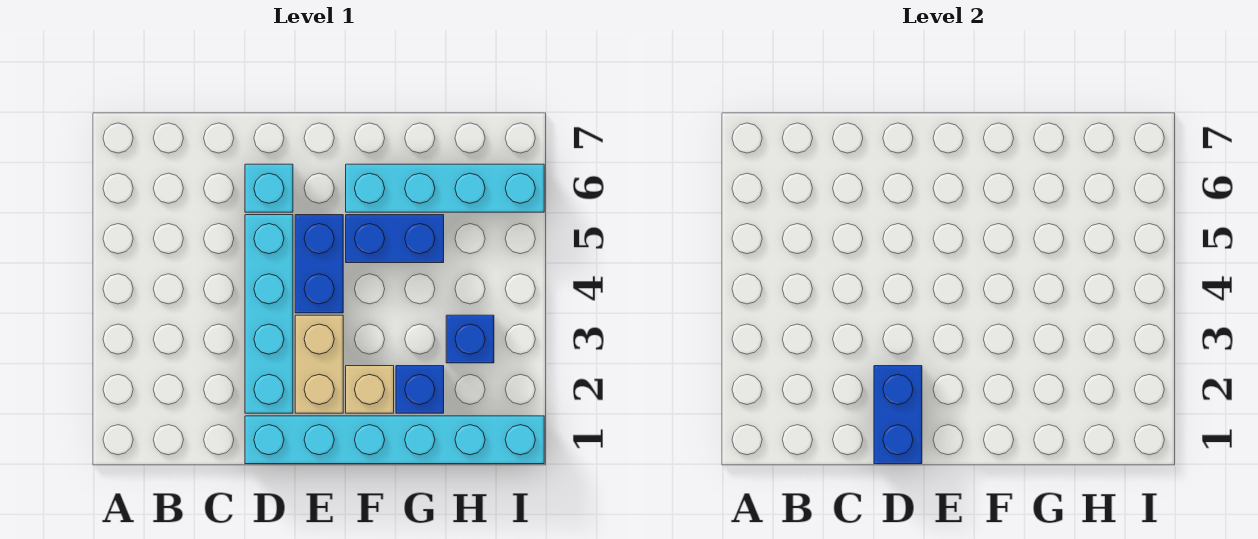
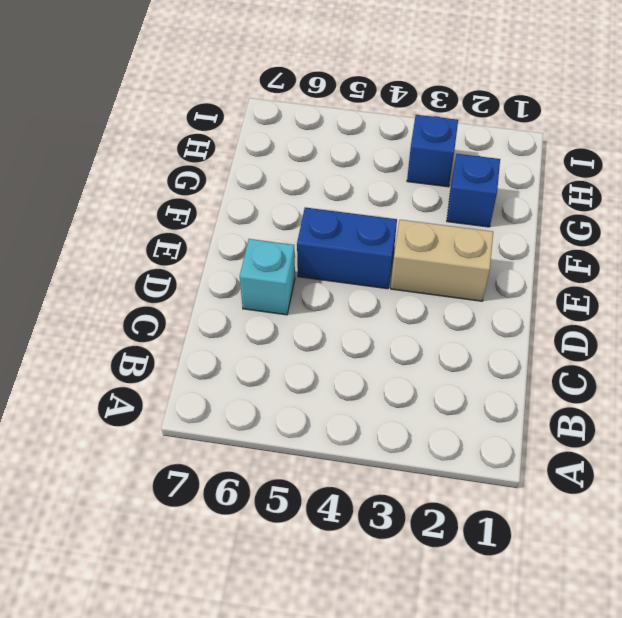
none -> cyan 1x6 brick [245,416,544,464]
none -> cyan 1x4 brick [245,215,293,413]

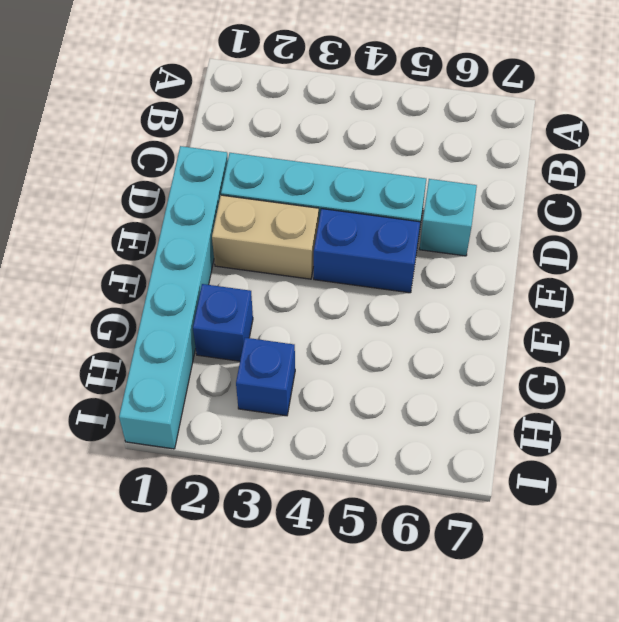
none -> tan 1x1 brick [346,366,394,413]
none -> blue 1x2 brick [346,215,444,263]

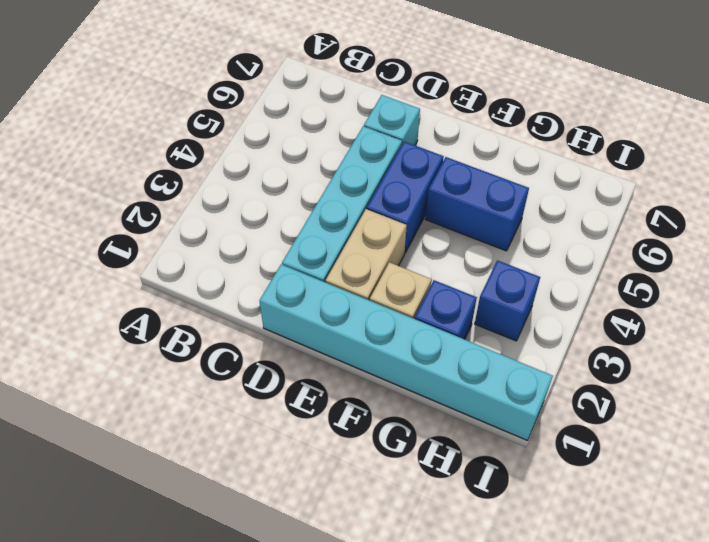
none -> cyan 1x4 brick [346,164,544,212]
none -> blue 1x2 brick [874,366,922,464]

